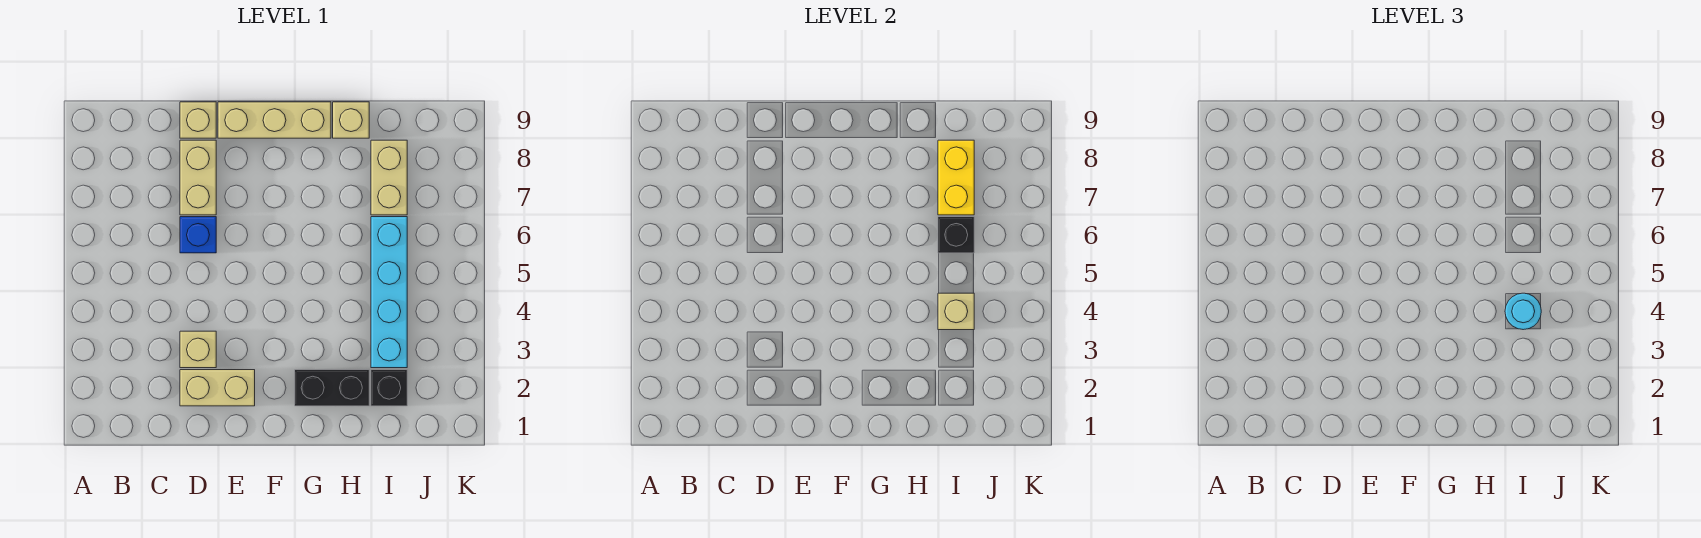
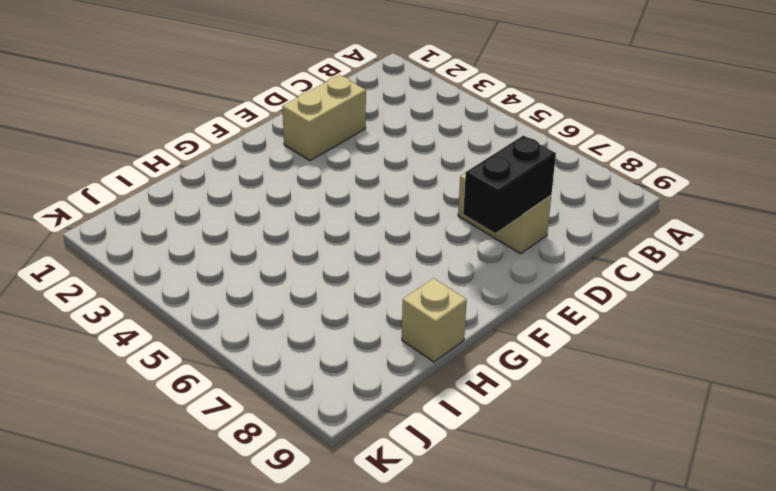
black 1x2 brick [463,135,556,233] -> black 1x2 brick moved to [295,370,369,406]
none -> tan 1x1 brick [180,331,216,368]
none -> blue 1x1 brick [180,217,216,253]
none -> tan 1x1 brick [180,102,216,138]

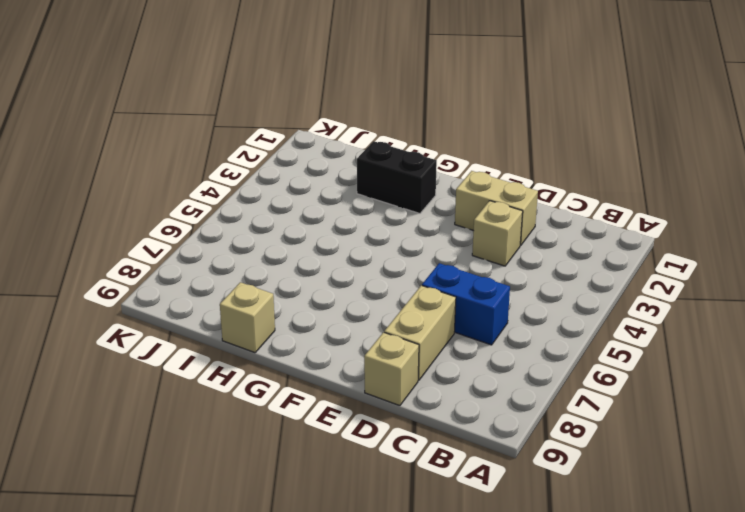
blue 1x2 brick [422,263,510,345] -> blue 1x1 brick [180,217,216,253]
none -> tan 1x3 brick [218,102,331,138]
none -> black 1x1 brick [371,370,407,406]
none -> cyan 1x4 brick [371,217,407,368]

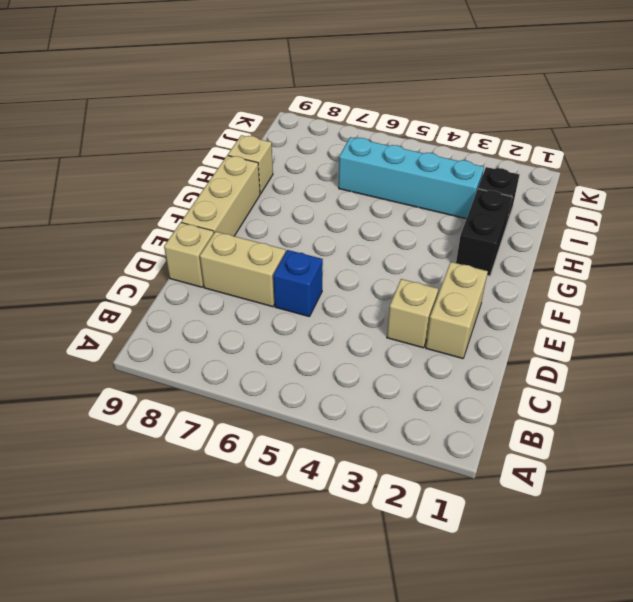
none -> tan 1x2 brick [371,140,407,215]
none -> tan 1x1 brick [938,293,974,330]
none -> black 1x1 brick [938,217,974,253]

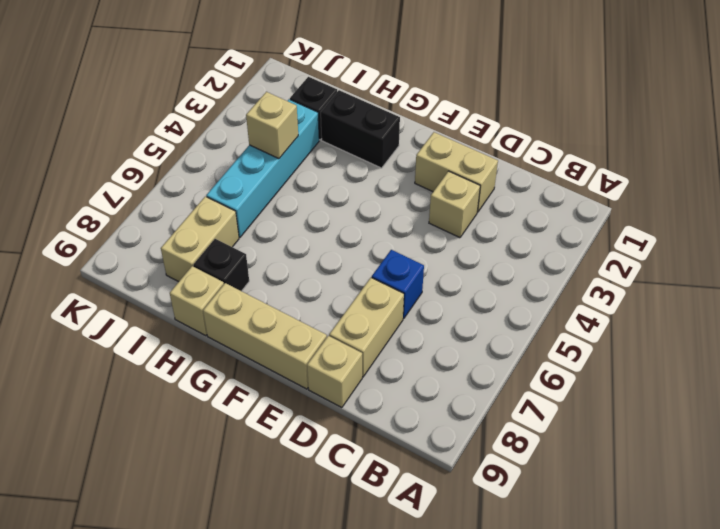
black 1x1 brick [193,239,249,291] -> black 1x1 brick moved to [938,217,974,253]
none -> yellow 1x2 brick [938,140,974,215]
none -> cyan 1x1 round brick [1505,293,1541,330]

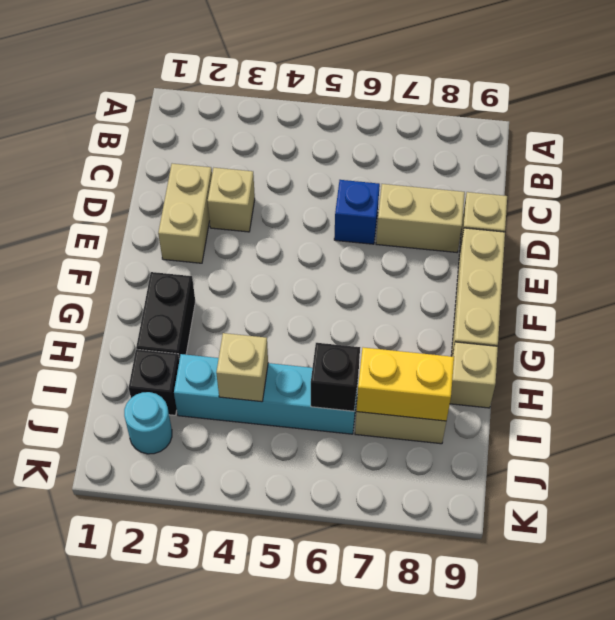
cyan 1x1 round brick [124,392,172,454] -> cyan 1x1 round brick moved to [1505,293,1541,330]

